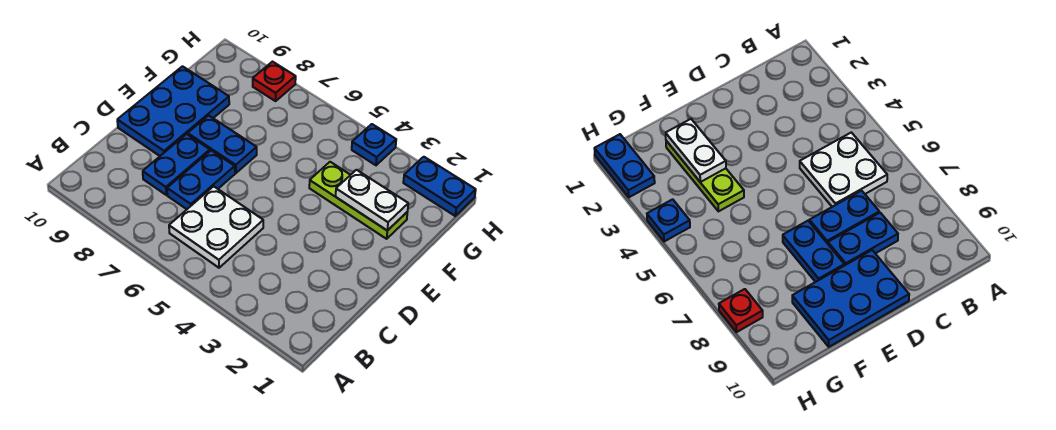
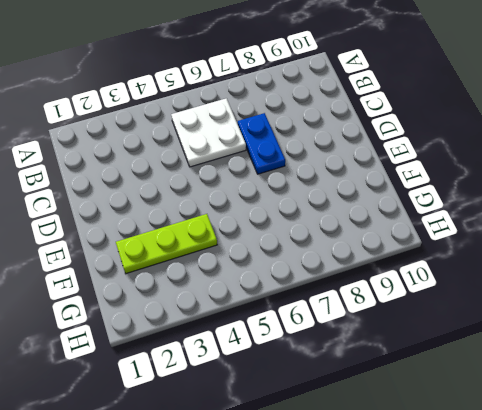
none -> blue 1x2 plate [143,134,210,195]
none -> blue 2x3 plate [117,66,229,156]

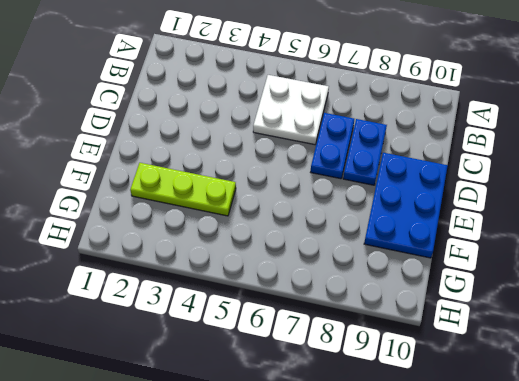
none -> blue 1x2 plate [188,115,257,173]
none -> blue 1x2 plate [403,157,476,216]

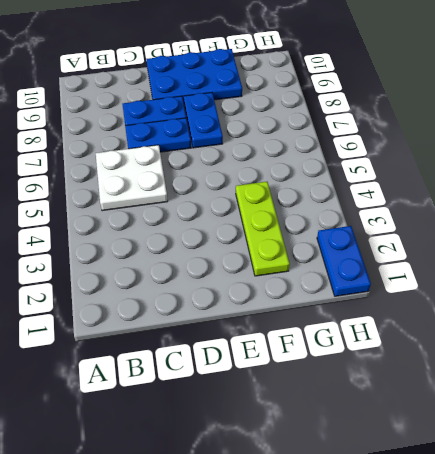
none -> blue 1x1 plate [352,124,396,165]
none -> red 1x1 plate [253,62,296,101]

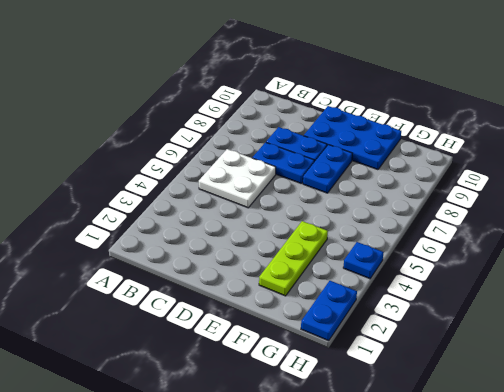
none -> red 1x1 plate [253,62,296,101]
none -> white 1x2 plate [336,170,408,231]

